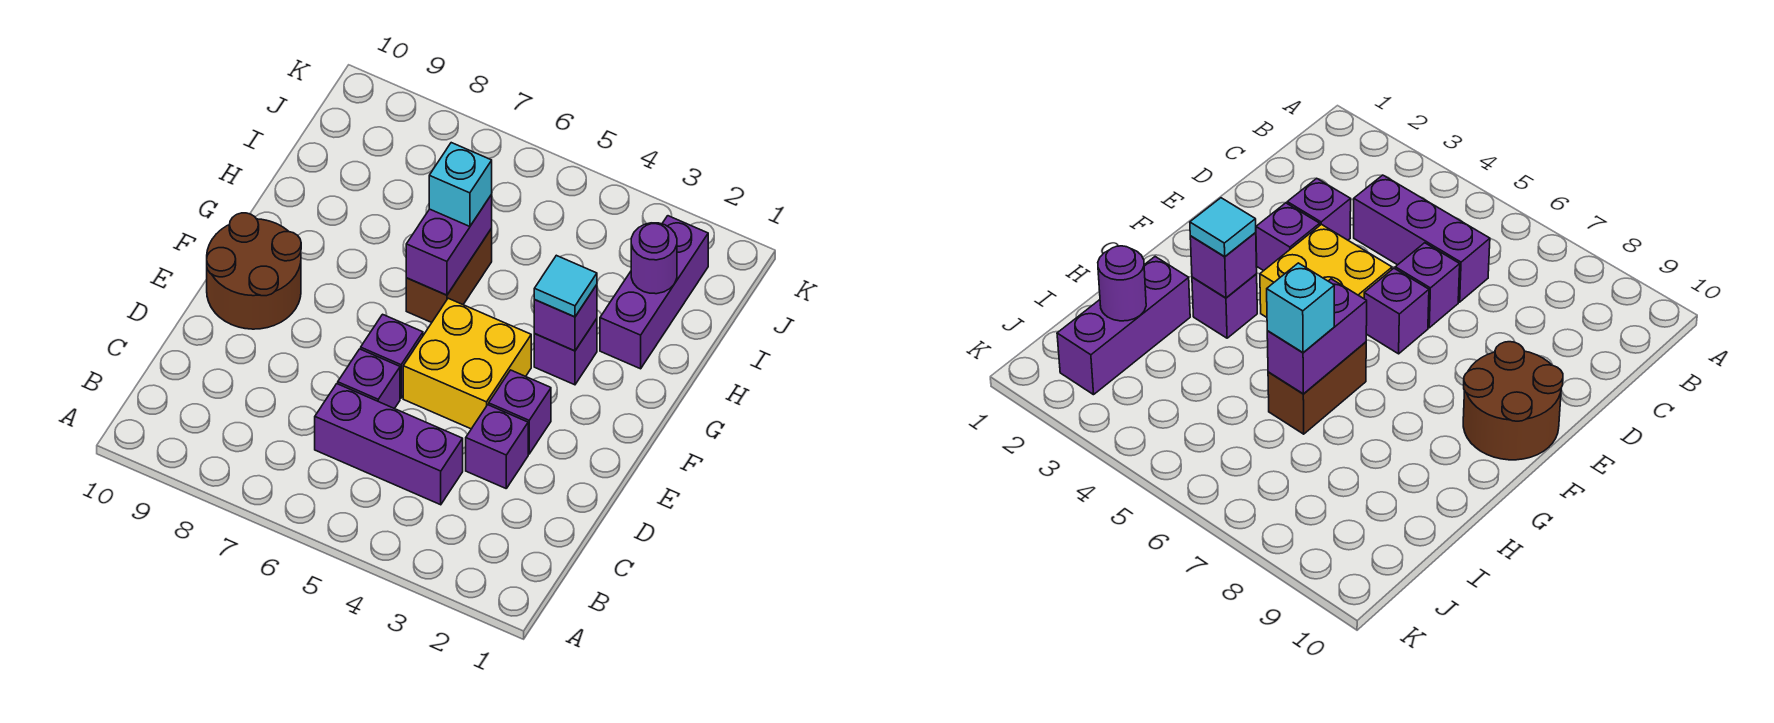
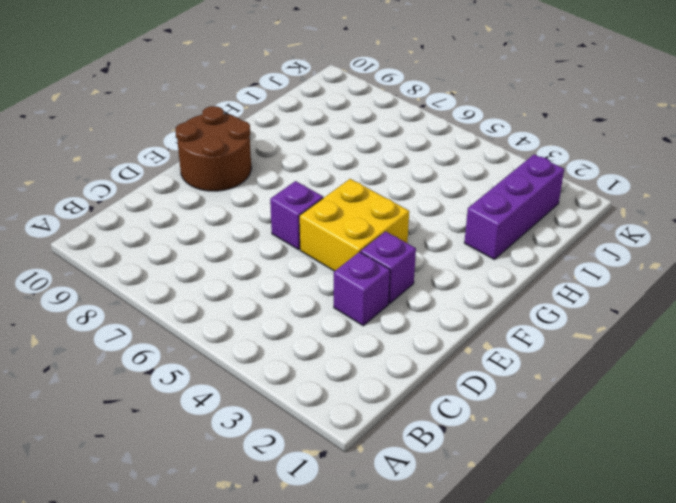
none -> purple 1x3 brick [315,384,463,505]
none -> purple 1x1 brick [338,349,400,409]
none -> purple 1x1 brick [534,319,597,385]

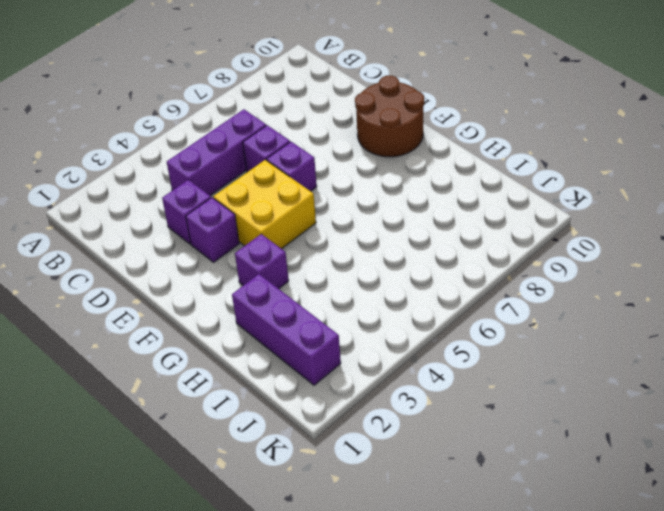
none -> brown 1x2 brick [406,229,492,323]
none -> purple 1x1 brick [534,285,597,351]
none -> purple 1x2 brick [406,194,492,295]

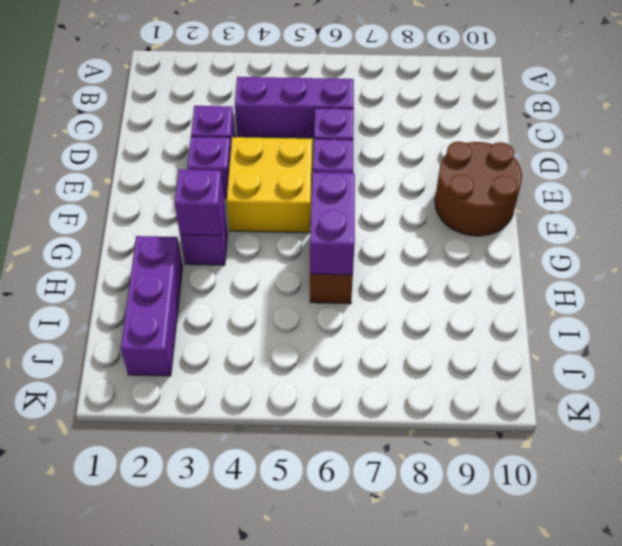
none -> purple 1x1 round brick [631,223,677,294]
none -> cyan 1x1 tile [534,255,597,317]
none -> cyan 1x1 brick [429,143,492,226]

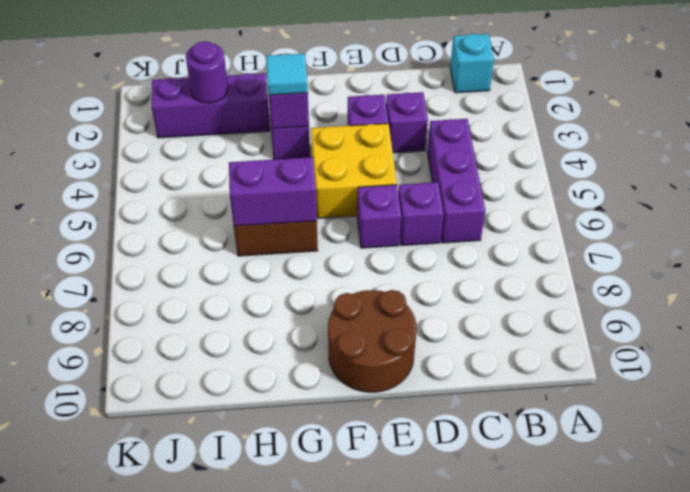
cyan 1x1 brick [450,34,494,93] -> cyan 1x1 brick moved to [429,143,492,226]

